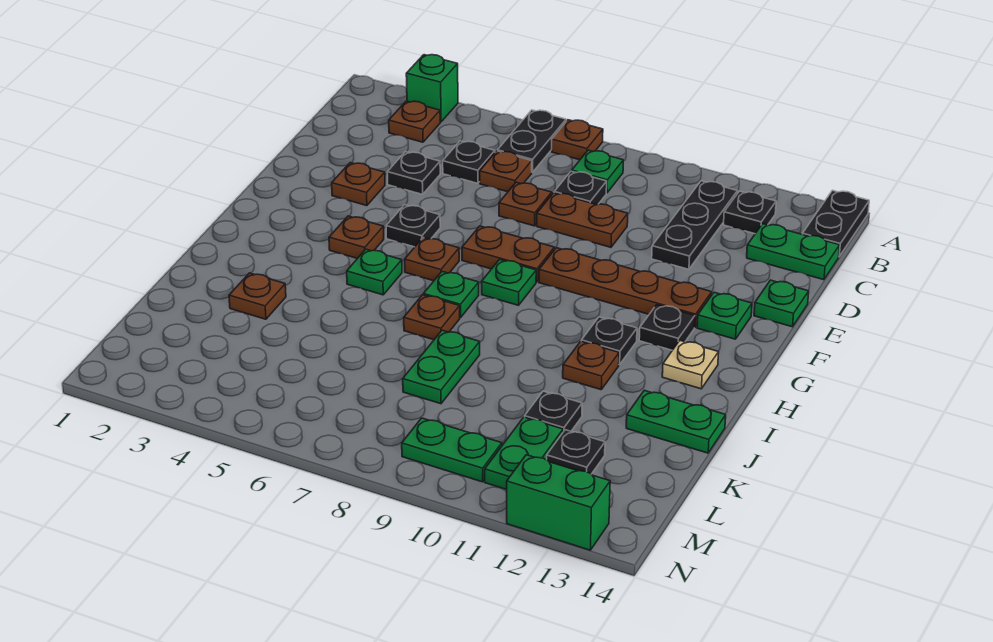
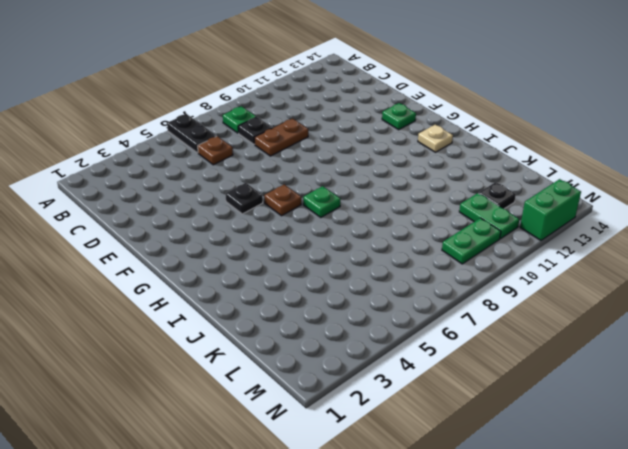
none -> green 1x1 brick [406,55,458,122]
none -> brown 1x1 plate [552,120,603,160]
none -> black 1x2 plate [803,190,869,256]
none -> brown 1x1 plate [389,101,440,142]

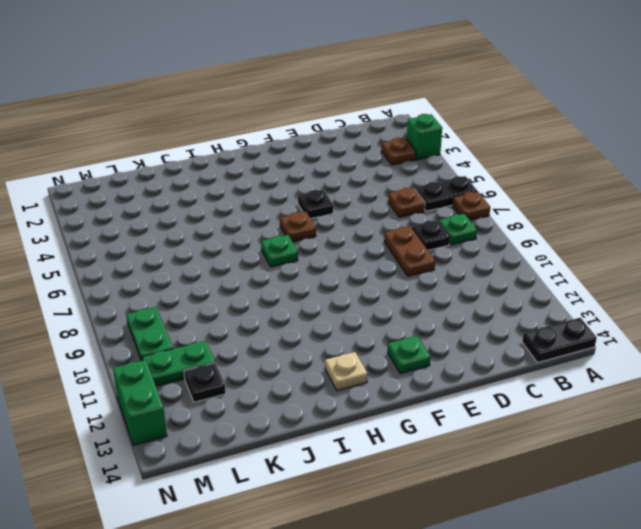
none -> black 1x3 plate [652,181,737,269]
none -> black 1x1 plate [724,191,776,234]
none -> black 1x1 plate [443,141,495,183]
none -> green 1x2 plate [747,224,840,280]

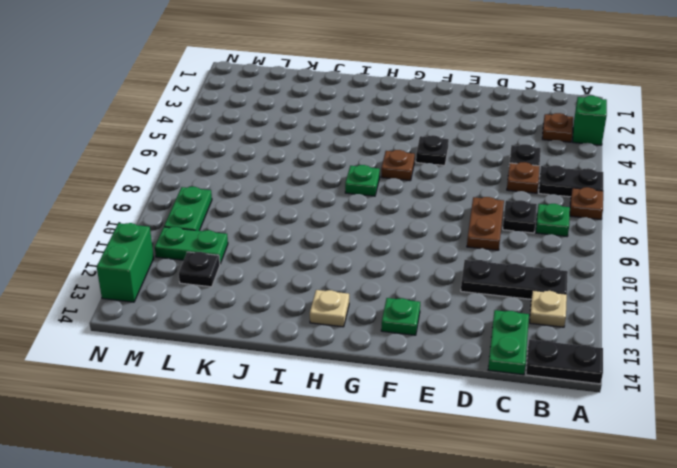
tan 1x1 plate [530,290,567,327] -> black 1x1 plate [724,191,776,234]
none -> black 1x1 plate [387,152,440,194]
none -> brown 1x1 plate [499,182,552,226]
none -> brown 1x1 plate [332,163,385,206]
none -> green 1x1 plate [754,280,809,327]

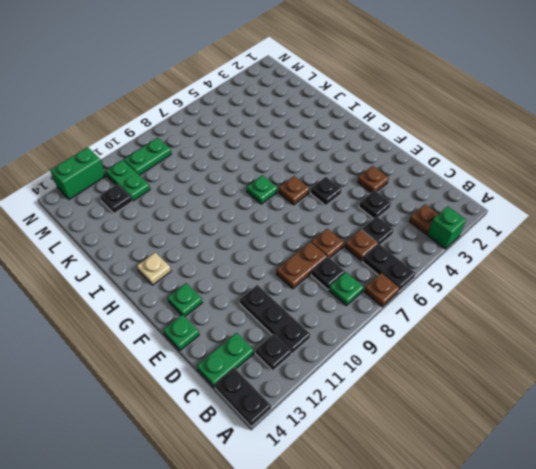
none -> brown 1x2 plate [462,226,554,282]
none -> brown 1x4 plate [539,248,712,328]
none -> brown 1x1 plate [329,216,384,259]
none -> green 1x1 plate [481,260,536,305]

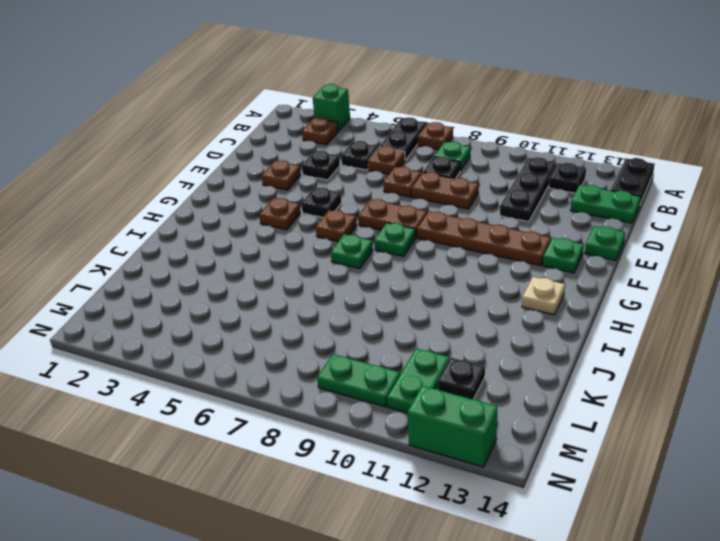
none -> black 1x1 plate [639,305,695,350]
none -> green 1x1 plate [347,249,402,295]
none -> black 1x1 plate [581,317,637,365]
none -> brown 1x1 plate [404,295,460,340]

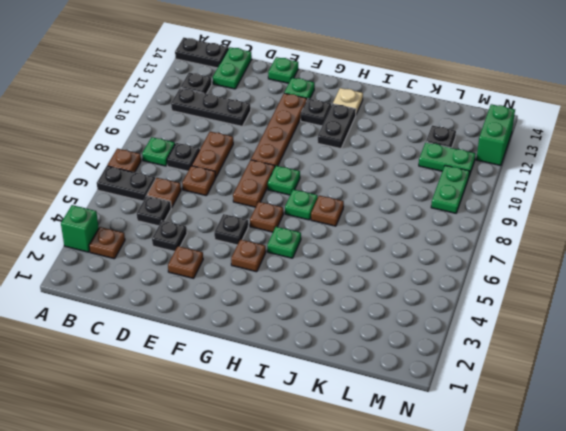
black 1x2 plate [317,104,356,149] -> black 1x1 plate [581,317,637,365]
none -> brown 1x1 plate [563,341,619,390]
none -> brown 1x1 plate [229,273,286,319]
none -> green 1x2 plate [403,330,480,404]
none -> green 1x2 plate [626,390,726,453]

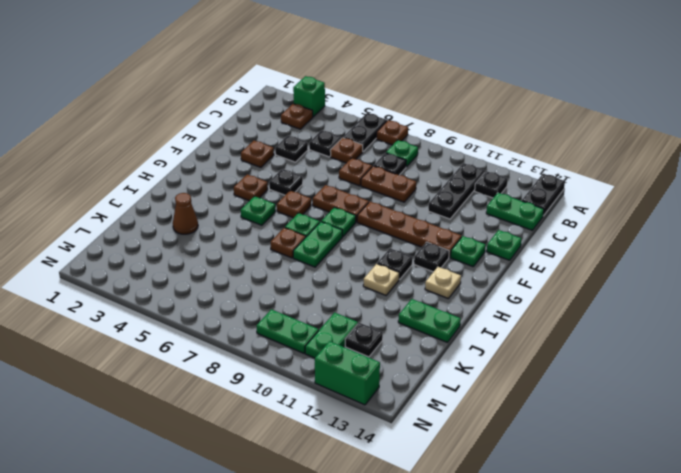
green 1x2 plate [293,222,342,267] -> green 1x2 plate moved to [403,330,480,404]
tan 1x1 plate [363,264,399,295] -> brown 1x1 plate [563,341,619,390]
brown 1x1 cone [173,193,198,234] -> brown 1x1 plate [229,273,286,319]
none -> black 1x1 plate [525,391,582,432]

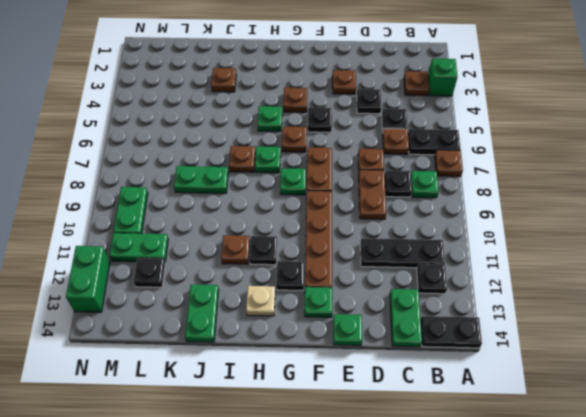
none -> black 1x1 plate [525,391,582,432]

